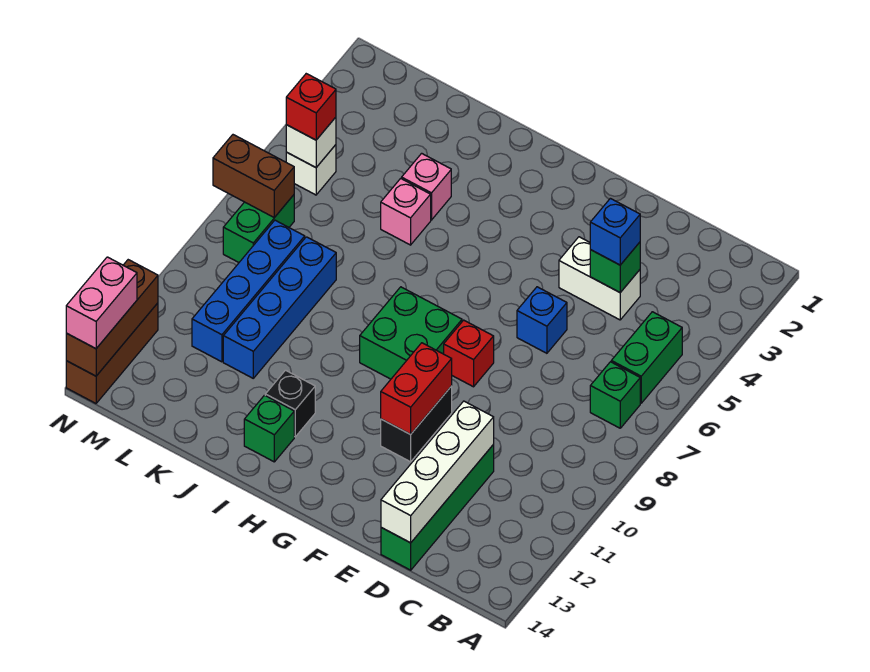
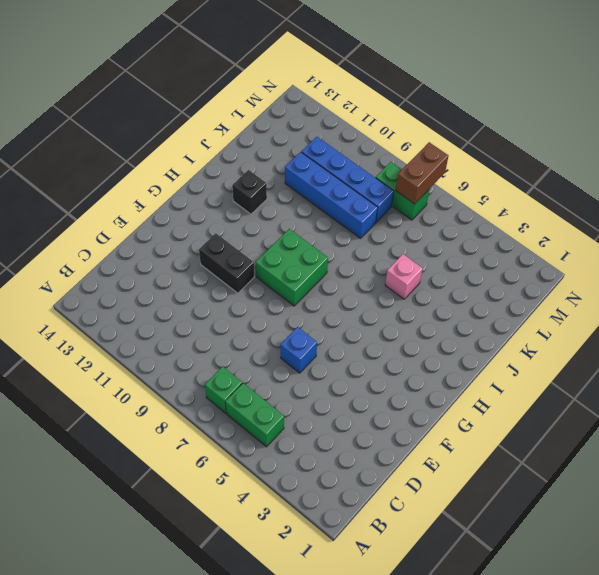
none -> white 1x2 brick [559,237,640,320]
none -> green 1x4 brick [381,445,494,570]
none -> red 1x1 brick [444,320,494,387]

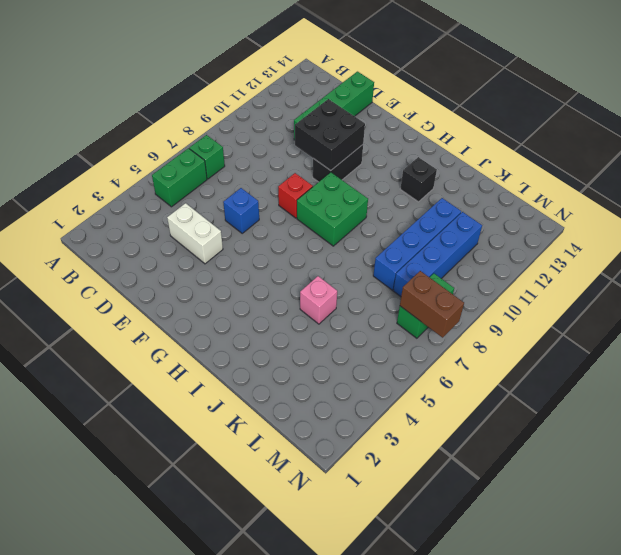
black 2x2 brick [295,99,365,170] -> red 1x2 brick [381,343,452,434]
none -> green 1x1 brick [244,395,294,462]
none -> pink 1x1 brick [402,153,451,220]
none -> white 1x1 brick [286,145,336,195]

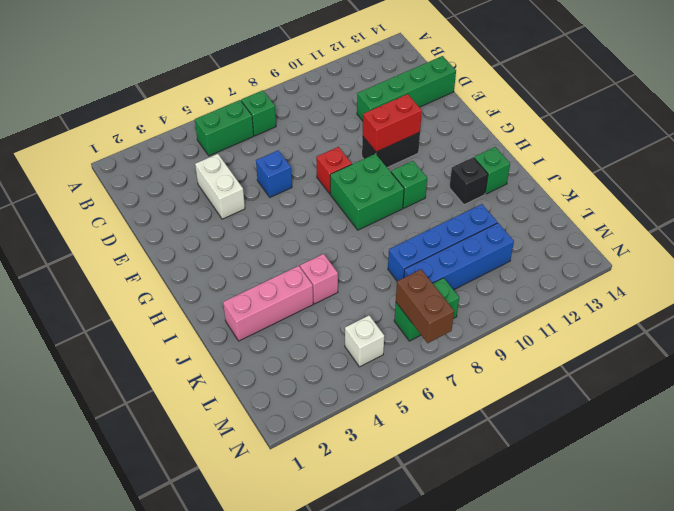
green 1x1 brick [391,161,427,208] -> green 1x1 brick moved to [590,242,640,292]
pink 1x3 brick [223,266,313,341] -> pink 1x1 brick [402,153,451,220]
none -> brown 1x3 brick [66,303,158,403]
none -> white 1x4 brick [381,401,494,543]
none -> white 1x1 brick [286,117,336,168]

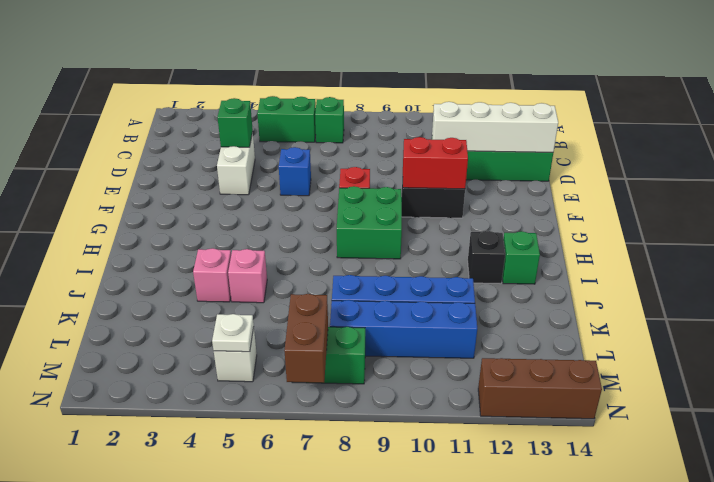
white 1x1 plate [212,314,254,352] -> white 1x1 brick [286,117,336,168]
none -> brown 1x3 brick [66,260,158,376]
none -> blue 1x1 brick [590,198,640,265]
none -> red 1x1 brick [286,74,336,140]

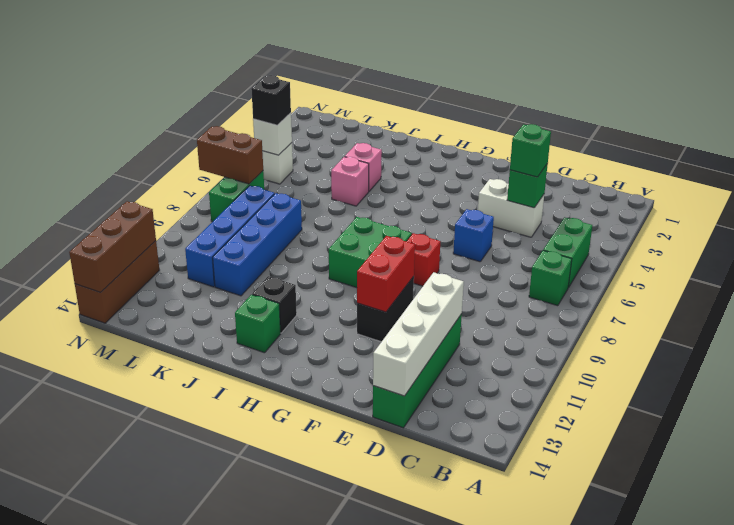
green 1x1 brick [510,124,551,177] -> blue 1x1 brick [590,198,640,265]
black 1x1 brick [251,75,291,125] -> red 1x1 brick [286,74,336,140]
none -> pink 1x2 brick [66,257,137,349]

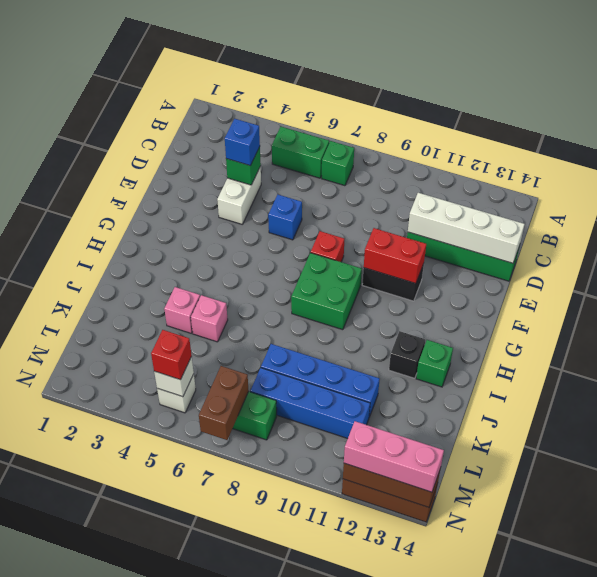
pink 1x3 brick [344,421,444,492] -> pink 1x2 brick [66,257,137,349]

